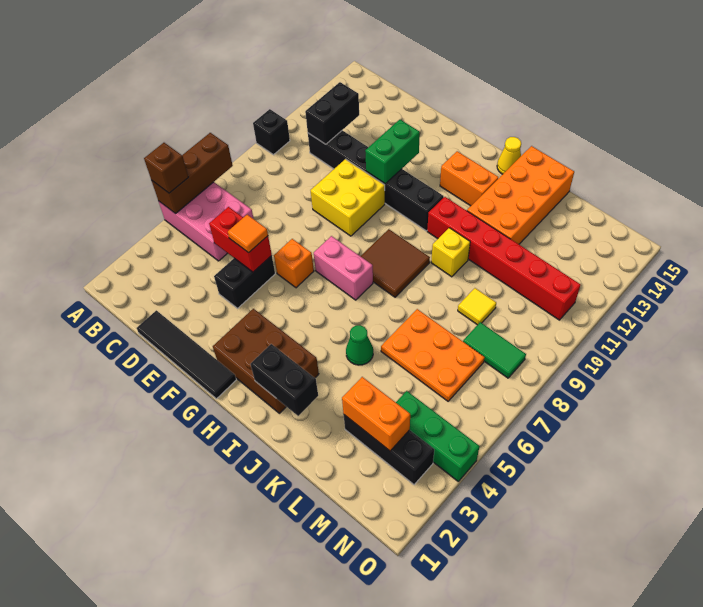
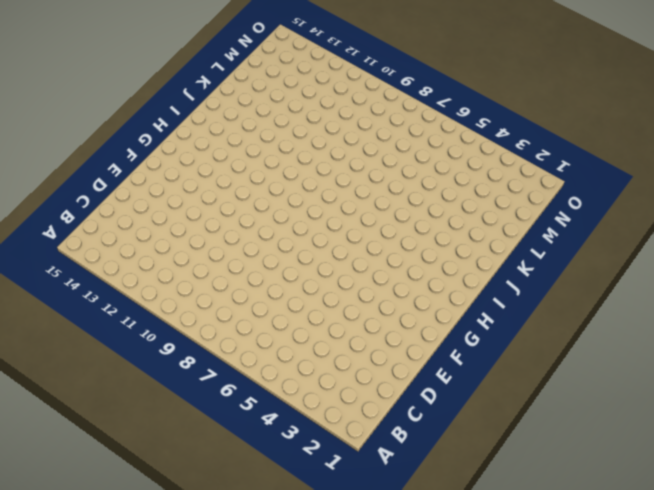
none -> pink 2x3 brick [159,182,254,261]
none -> black 1x1 brick [253,109,290,155]
none -> black 1x6 brick [308,130,444,231]

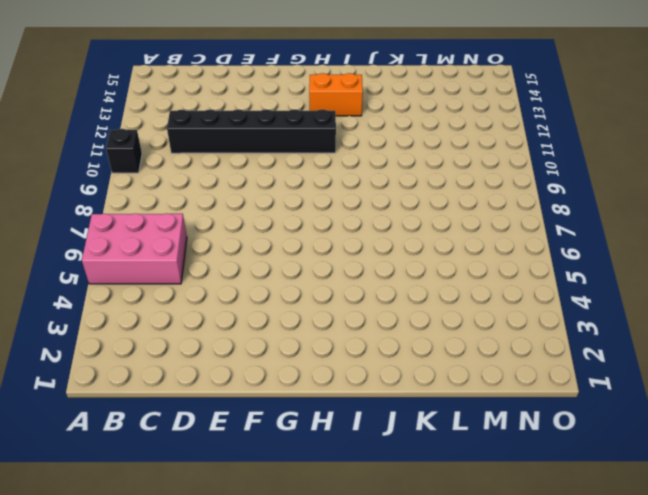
none -> black 1x4 tile [137,310,236,399]
none -> black 1x2 brick [214,256,275,308]
none -> yellow 2x2 brick [311,159,385,236]

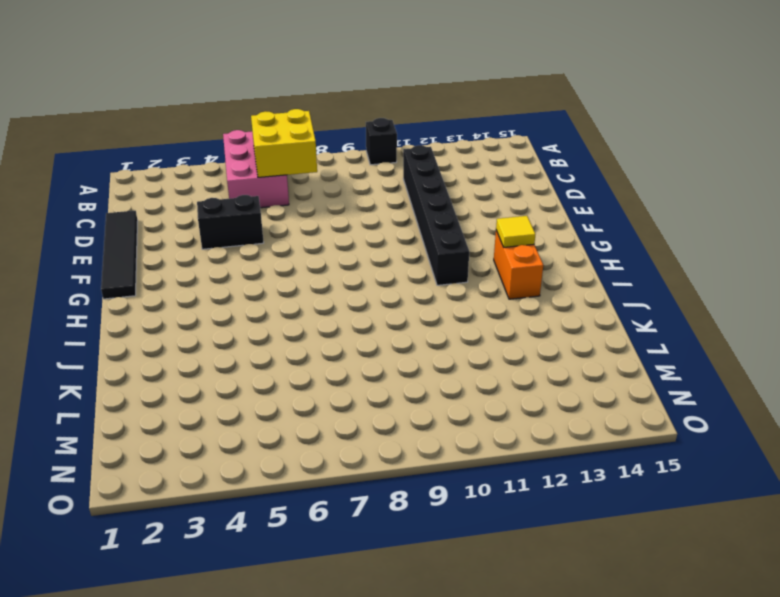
yellow 2x2 brick [251,109,317,177] -> yellow 2x2 brick moved to [311,159,385,236]
yellow 1x1 tile [496,216,535,247] -> yellow 1x1 tile moved to [458,288,496,325]
none -> orange 1x1 brick [274,239,314,288]
none -> brown 2x3 brick [213,309,319,413]
none -> pink 1x2 brick [314,236,373,300]

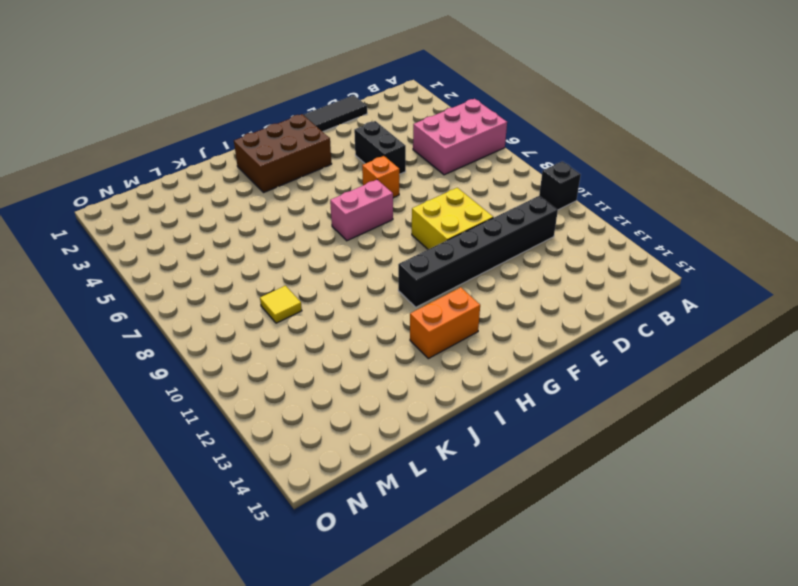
none -> brown 2x2 tile [361,229,430,297]
none -> red 1x6 brick [427,197,581,320]
none -> yellow 1x1 cone [497,137,521,174]

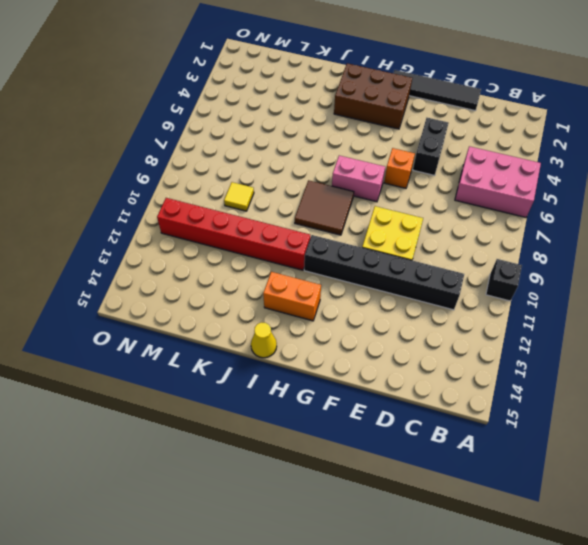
none -> green 1x1 cone [346,325,373,365]
none -> yellow 1x1 brick [431,228,470,277]
none -> orange 2x4 brick [467,146,574,244]

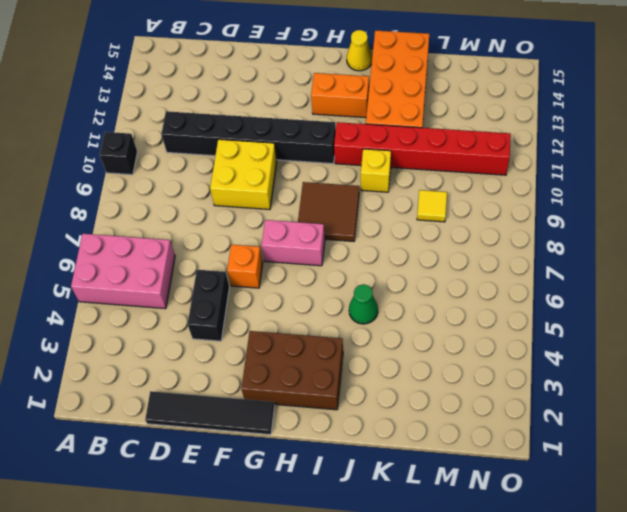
none -> orange 2x3 plate [381,309,485,401]
none -> black 1x3 brick [344,415,434,485]
none -> green 1x3 brick [396,391,480,481]

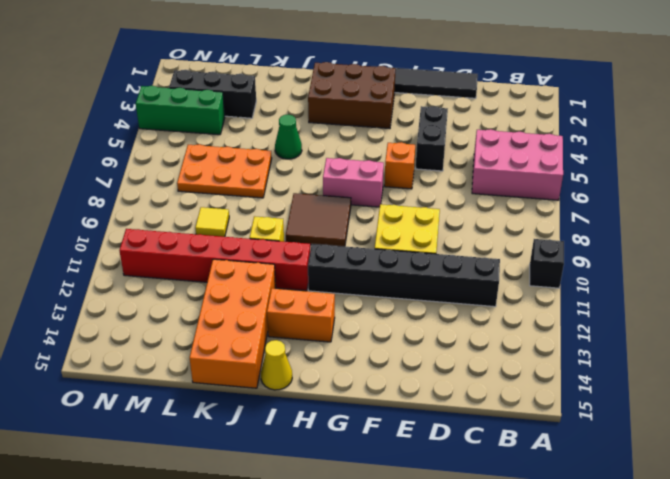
none -> green 1x2 tile [463,322,526,378]
none -> brown 1x3 brick [152,133,233,214]
none -> black 1x2 brick [305,82,359,144]

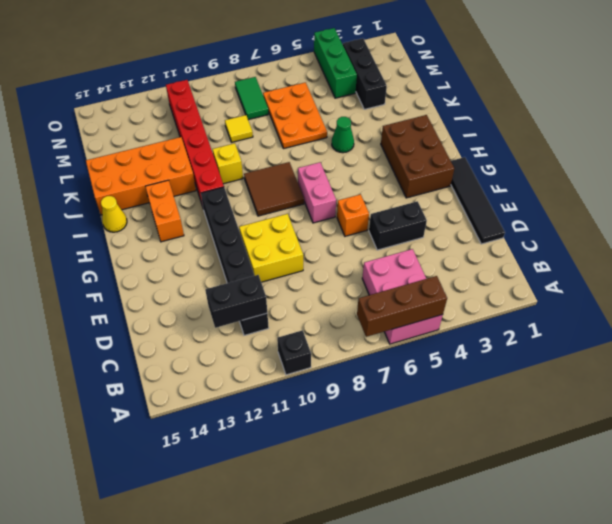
none -> red 1x2 brick [209,207,272,272]
none -> green 1x2 brick [365,120,420,184]
none -> black 1x2 brick [250,344,318,416]

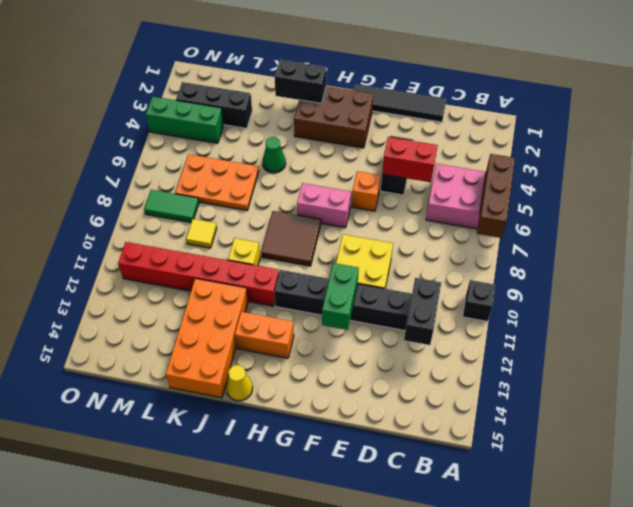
none -> orange 1x2 brick [342,377,410,451]
none -> brown 1x1 brick [144,143,188,193]
none -> orange 1x1 tile [228,215,268,253]

